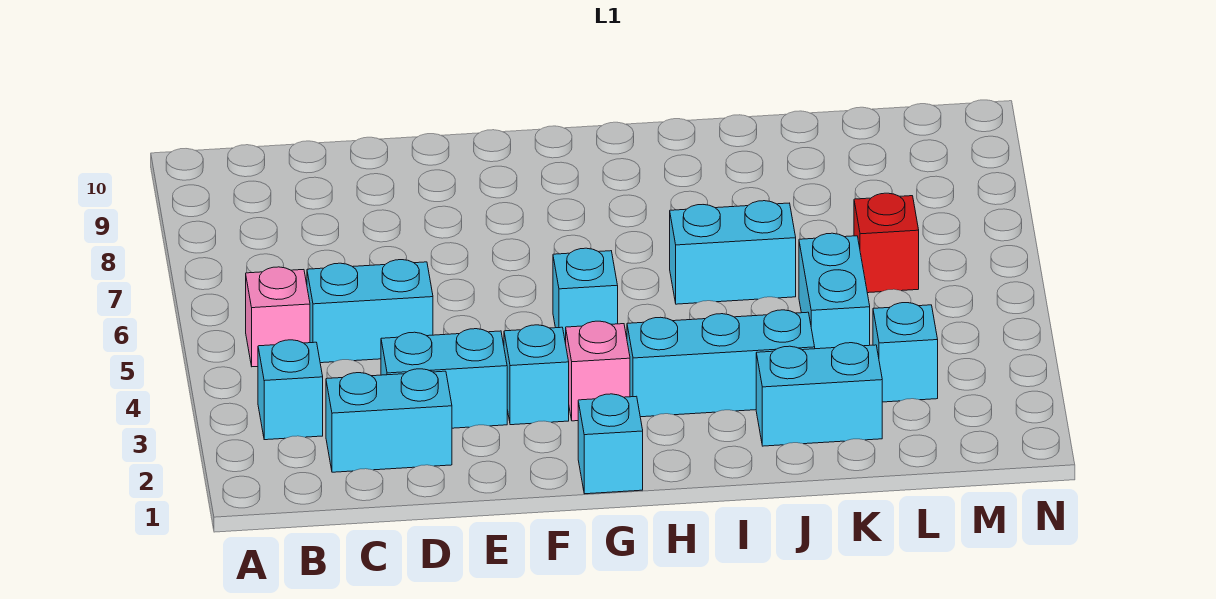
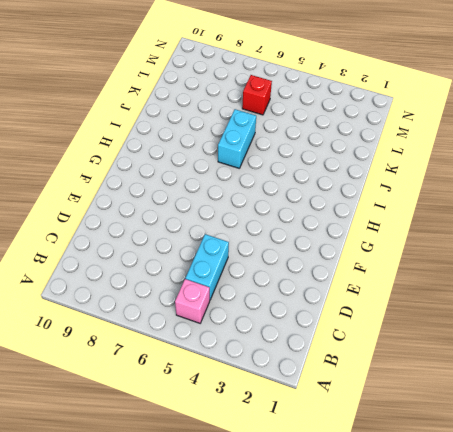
none -> cyan 1x1 brick [258,340,323,440]
none -> cyan 1x2 brick [326,369,452,472]
none -> cyan 1x2 brick [381,329,507,428]

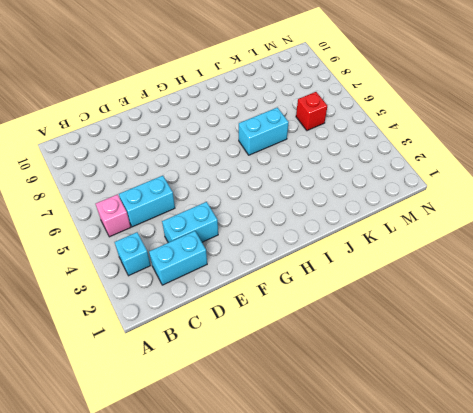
none -> cyan 1x1 brick [504,325,569,425]
none -> cyan 1x1 brick [578,394,643,494]
none -> pink 1x1 brick [566,321,630,421]

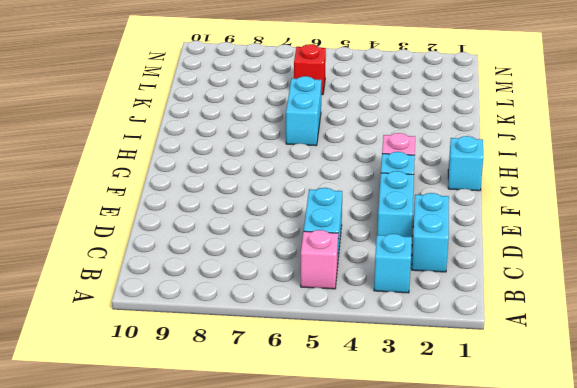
none -> cyan 1x1 brick [553,248,618,343]
none -> cyan 1x3 brick [627,310,815,417]
none -> cyan 1x2 brick [756,343,882,446]

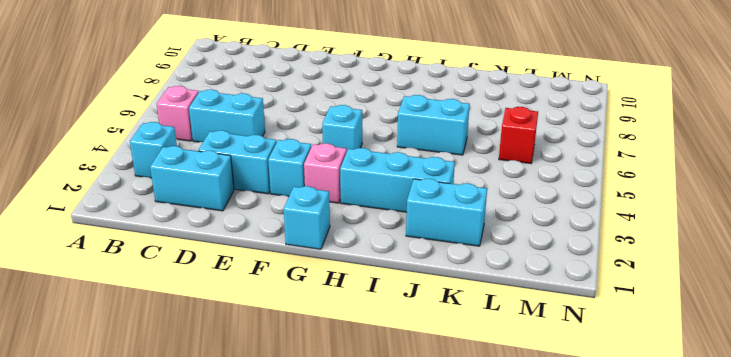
none -> cyan 1x2 brick [799,233,870,349]
none -> cyan 1x1 brick [873,303,938,402]

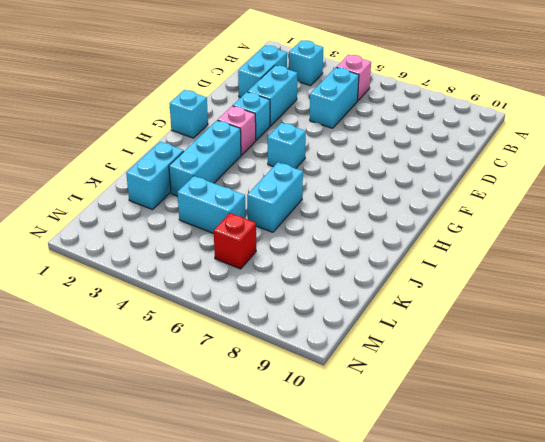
none -> cyan 1x1 brick [873,303,938,402]

